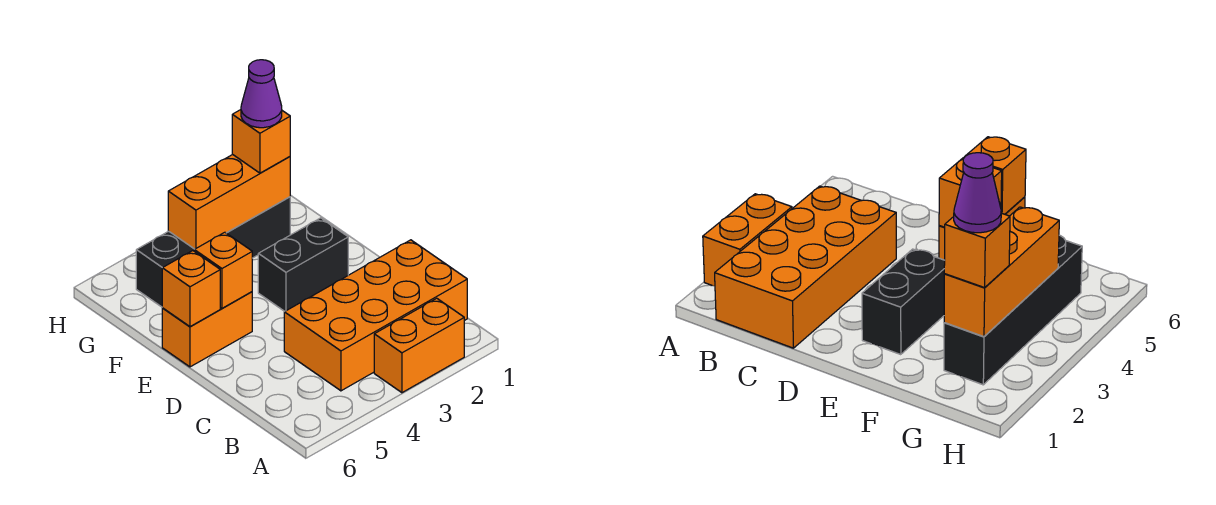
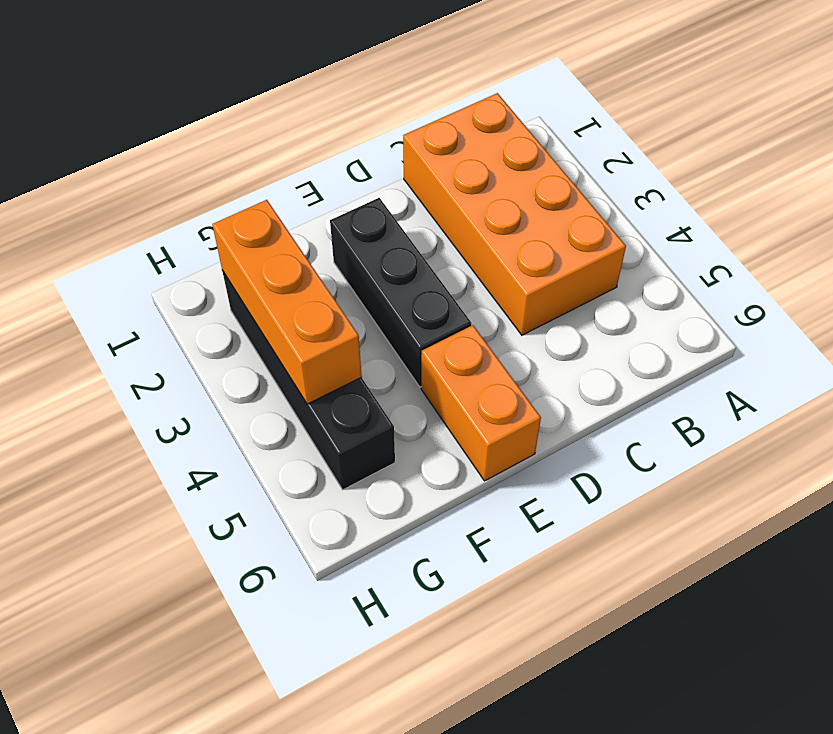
black 1x3 brick [330,198,472,387] -> black 1x2 brick [258,218,348,311]
none -> orange 1x2 brick [374,298,464,393]
none -> orange 1x1 brick [194,232,252,308]

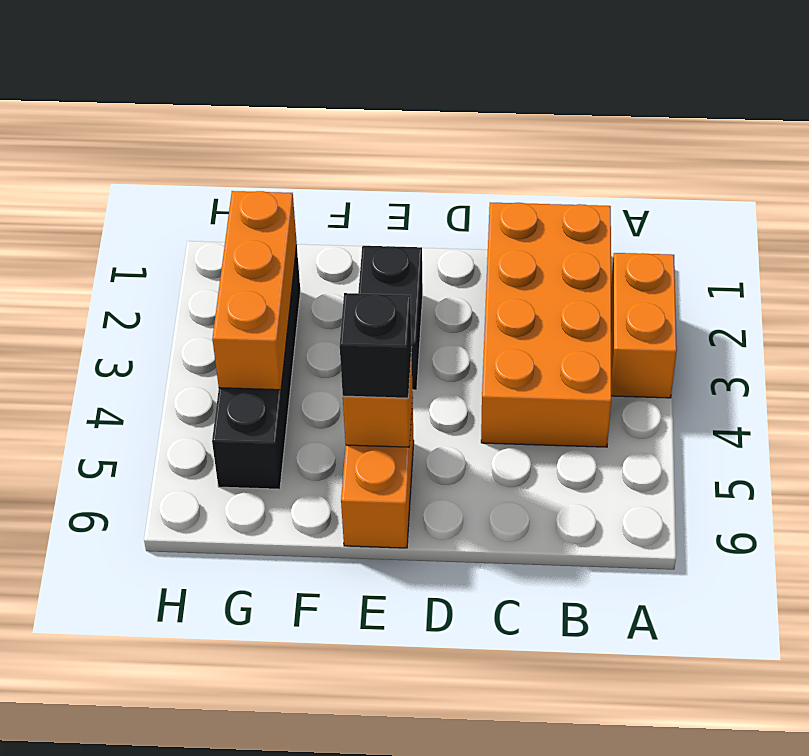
black 1x1 brick [340,293,412,398] -> none
none -> orange 1x1 brick [162,251,220,327]
none -> orange 1x1 brick [232,110,290,173]

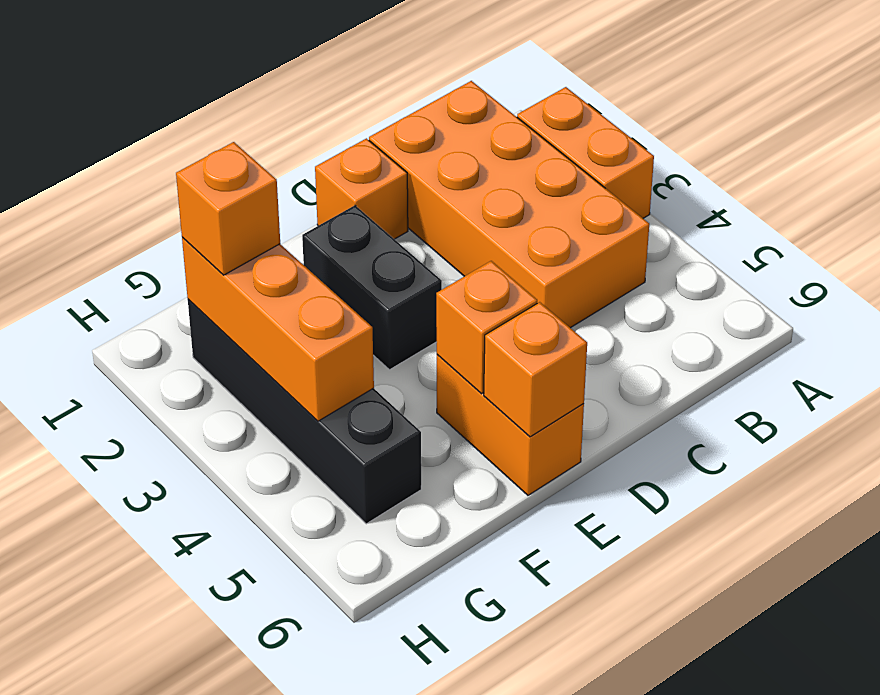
orange 1x1 brick [315,138,408,239] -> none
none -> purple 1x1 cone [241,60,282,128]

